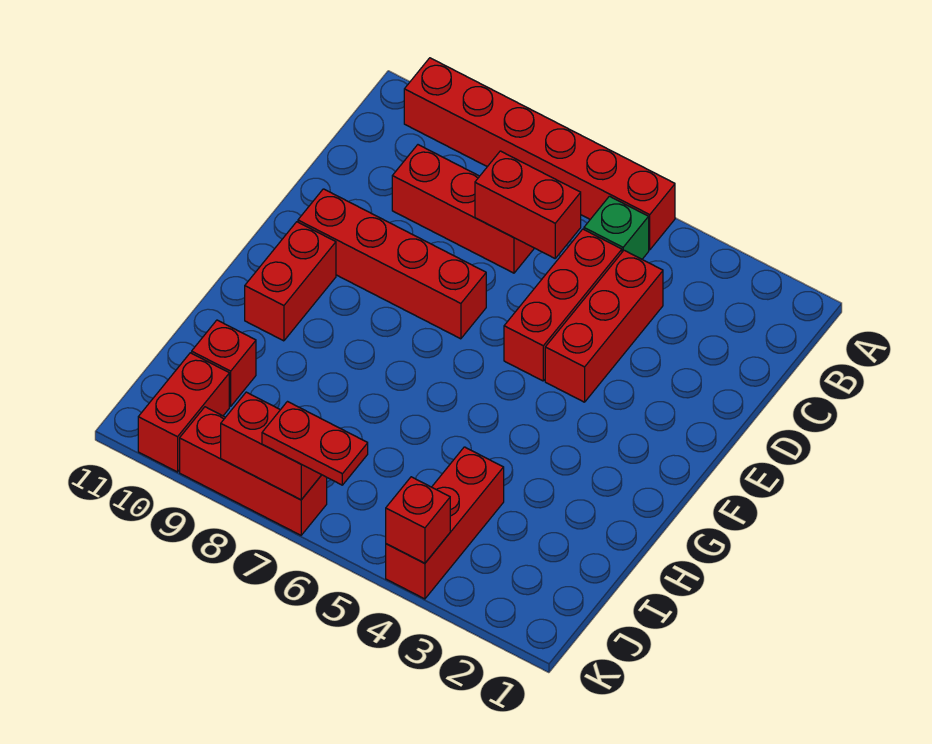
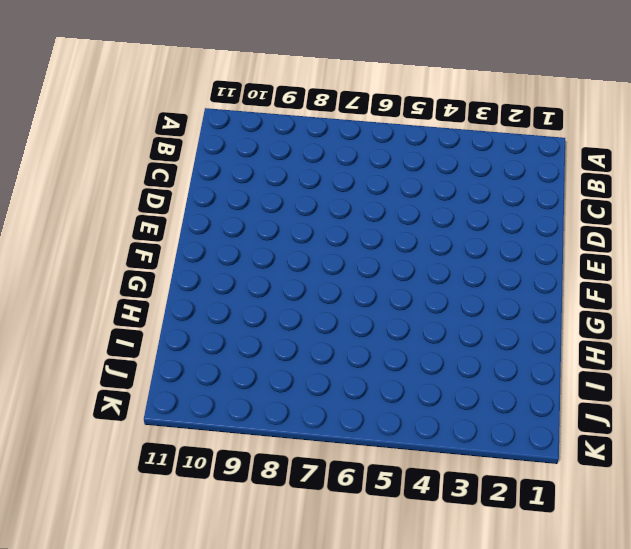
none -> red 1x6 brick [404,58,675,250]
none -> green 1x1 brick [584,196,649,259]
none -> red 1x3 brick [545,250,663,402]

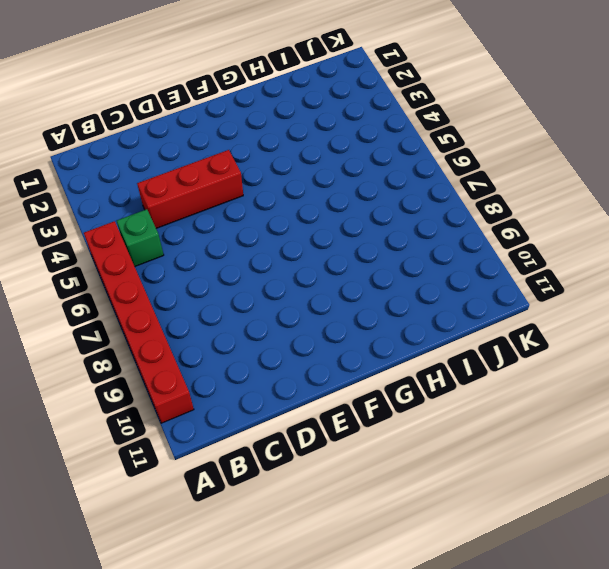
none -> red 1x3 brick [504,229,622,381]
none -> red 1x3 brick [392,145,534,273]
none -> red 1x4 brick [298,189,486,339]

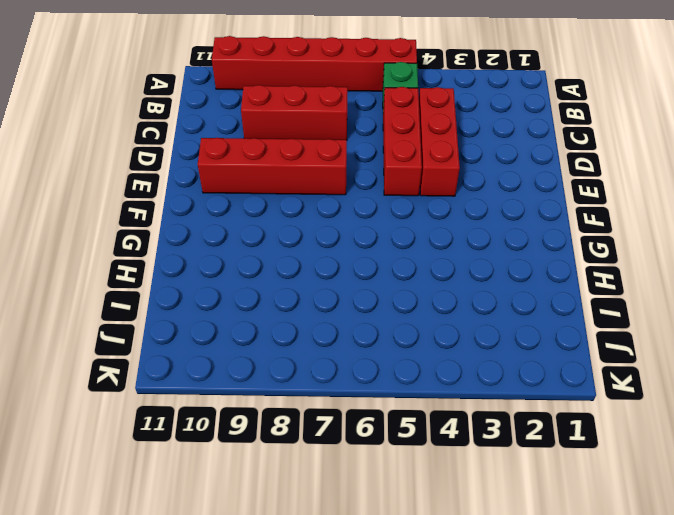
none -> red 1x2 brick [245,222,336,341]
none -> red 1x3 brick [386,447,504,599]
none -> red 1x1 brick [192,320,256,406]

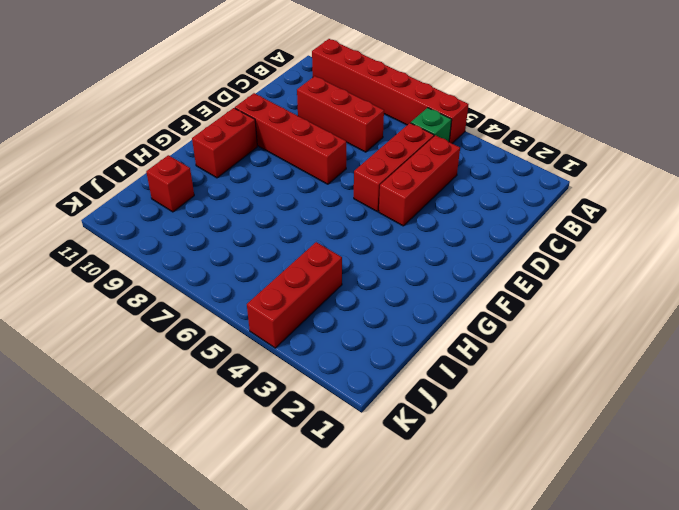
none -> red 1x2 brick [138,353,229,472]
none -> red 1x3 brick [180,407,327,535]
none -> red 1x2 brick [475,151,581,258]

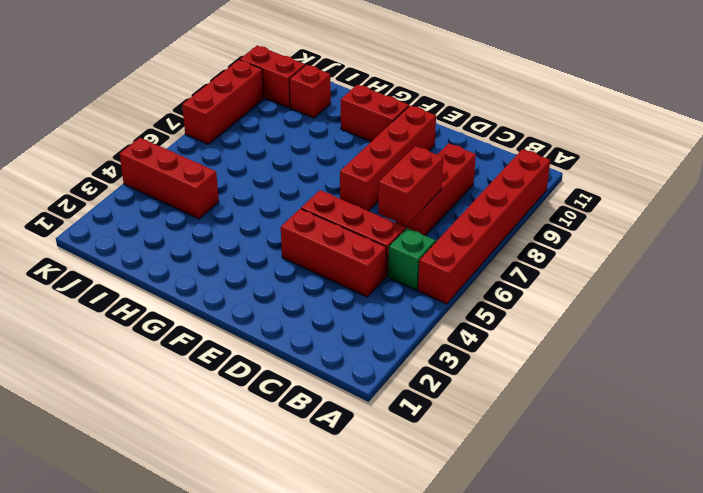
none -> red 1x1 brick [386,477,450,563]
none -> red 1x2 brick [221,392,321,500]
none -> red 1x2 plate [262,402,368,485]

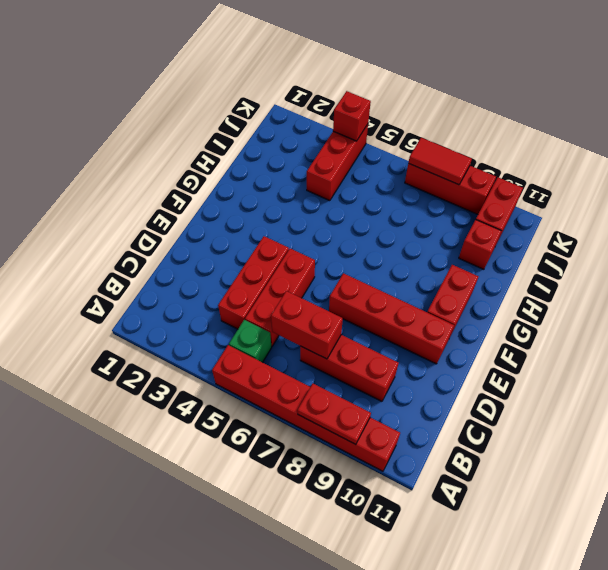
red 1x2 plate [297,384,371,444] -> red 1x2 plate moved to [262,402,368,485]
red 1x2 tile [409,138,472,185] -> red 1x2 brick [221,392,321,500]

